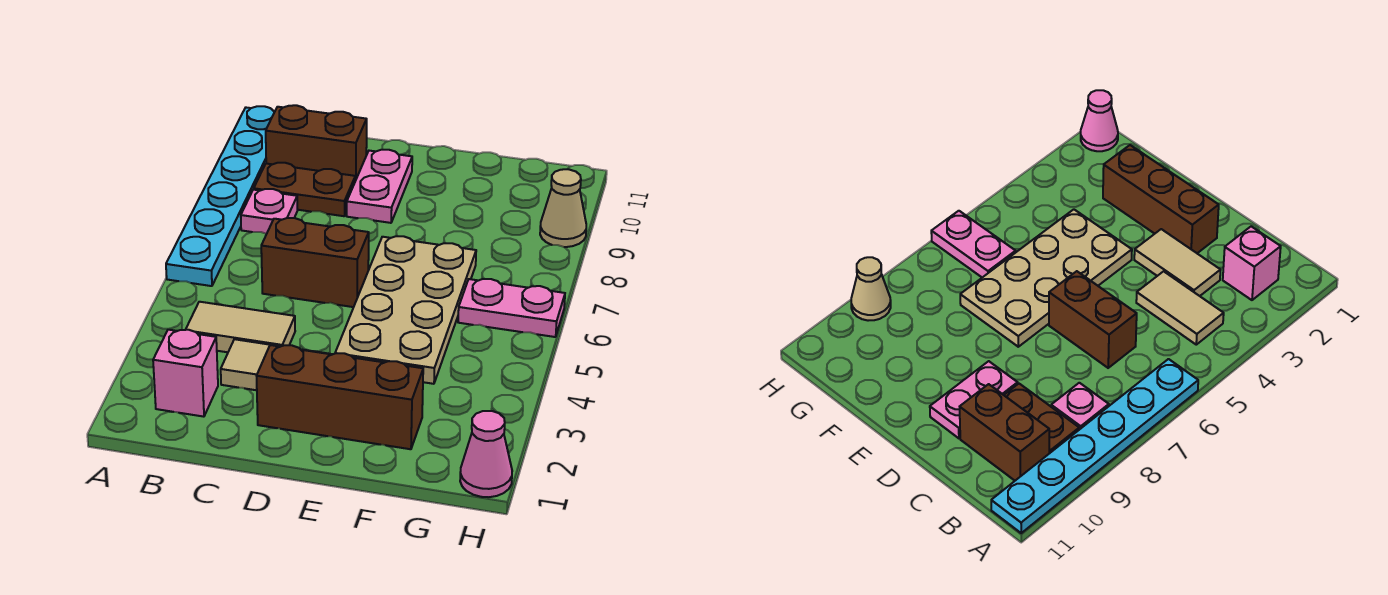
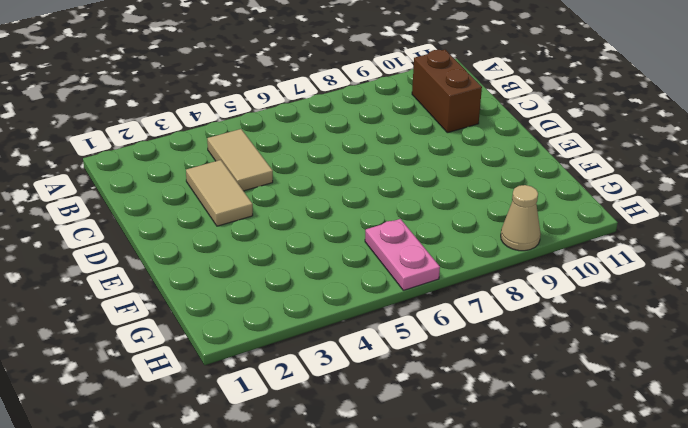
none -> cyan 1x6 plate [166,106,275,286]
none -> pink 1x1 brick [153,330,218,417]
none -> pink 1x1 plate [241,189,297,234]

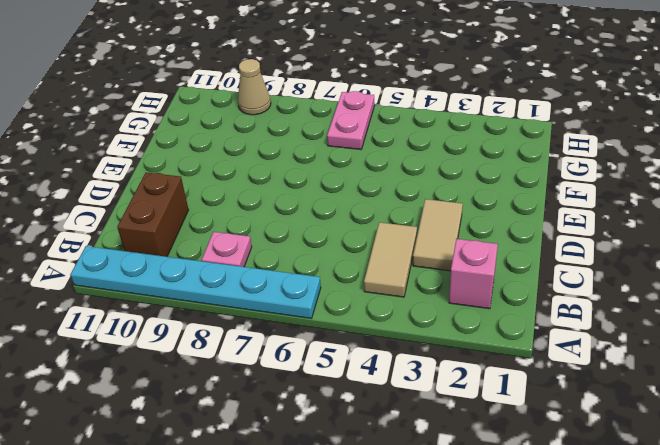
none -> brown 1x2 plate [254,163,355,216]
none -> brown 1x2 brick [261,218,369,307]
none -> brown 1x3 brick [257,345,423,449]

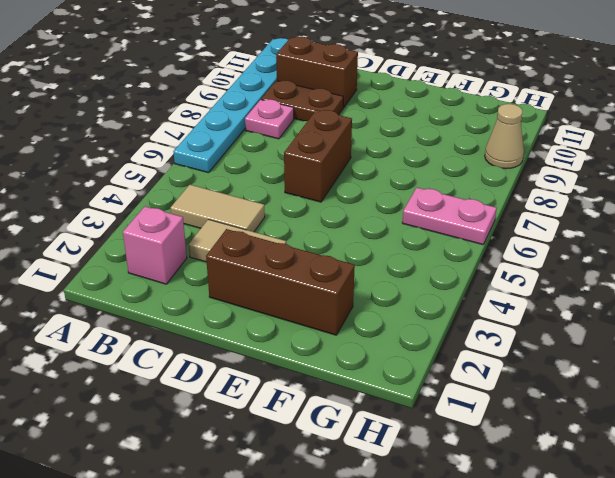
brown 1x2 brick [284,110,352,202] -> brown 1x2 brick turned to [261,218,369,307]
none -> pink 1x2 plate [347,150,412,223]
none -> tan 2x4 plate [335,236,476,384]
none -> pink 1x1 cone [460,411,512,497]

